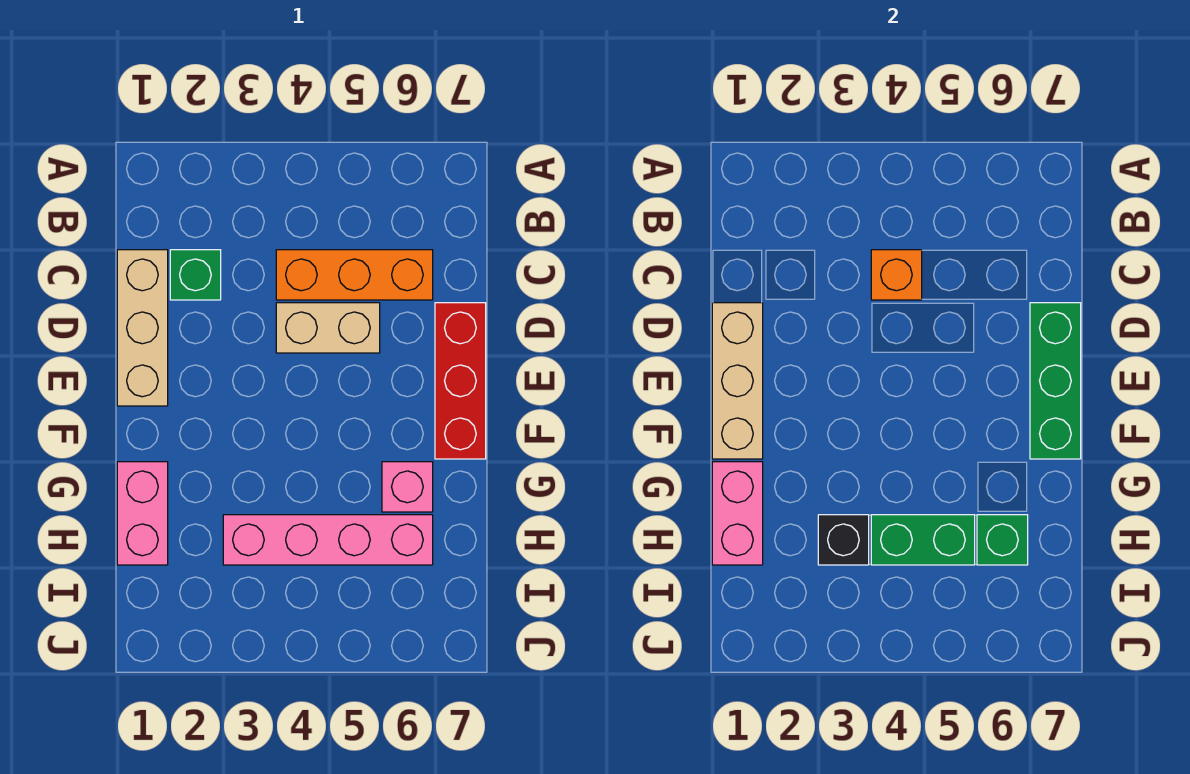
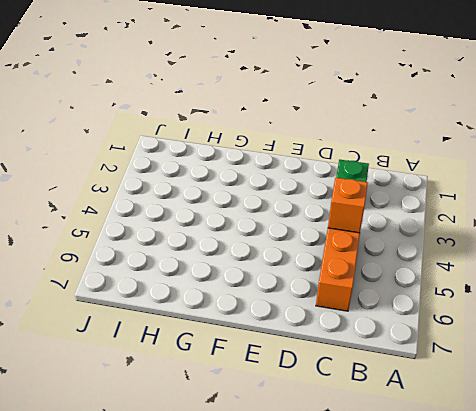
none -> tan 1x3 brick [117,250,168,406]
none -> tan 1x2 brick [276,303,380,353]
none -> red 1x3 brick [435,303,486,459]

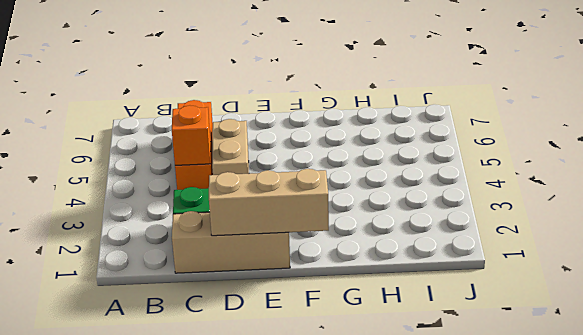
none -> red 1x3 brick [435,303,486,459]
none -> pink 1x2 brick [117,462,168,565]
none -> pink 1x1 brick [382,462,433,512]

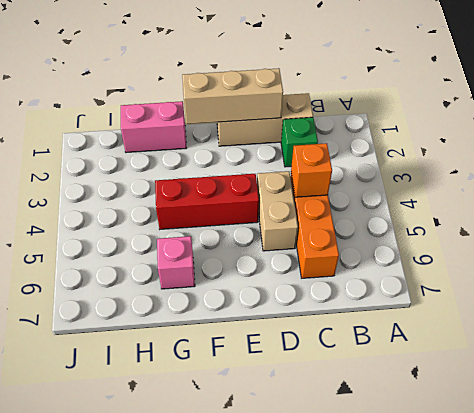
red 1x3 brick [155,174,259,229] -> red 1x3 brick moved to [435,303,486,459]
none -> pink 1x4 brick [223,515,433,565]
none -> green 1x3 brick [1030,303,1081,459]
none -> pink 1x2 brick [712,462,763,565]

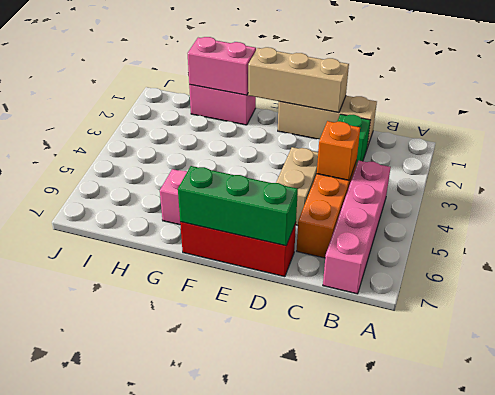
pink 1x4 brick [323,161,391,294] -> pink 1x4 brick moved to [223,515,433,565]
none -> black 1x1 brick [818,515,869,565]
none -> green 1x2 brick [871,515,975,565]
none -> green 1x1 brick [977,515,1028,565]

